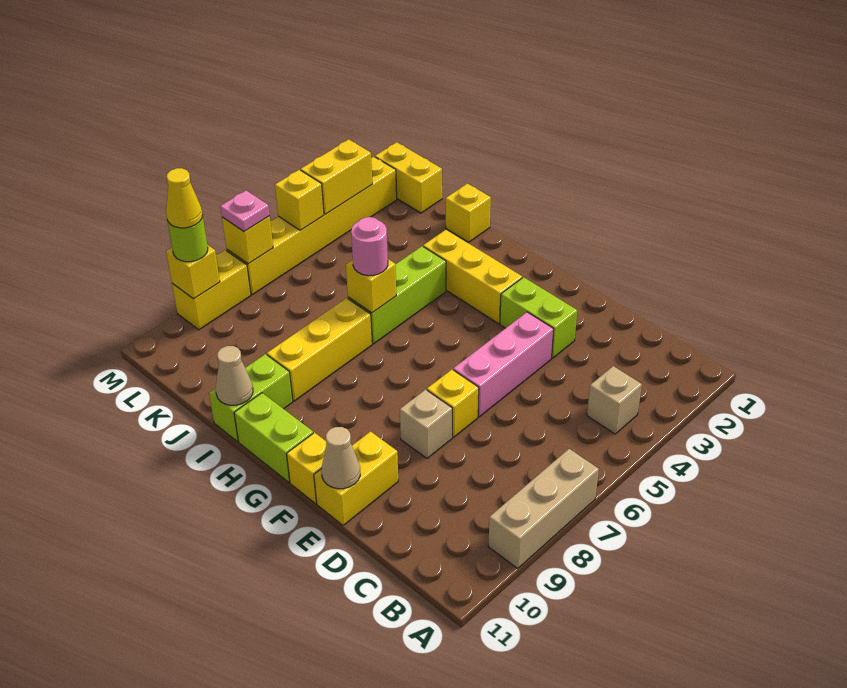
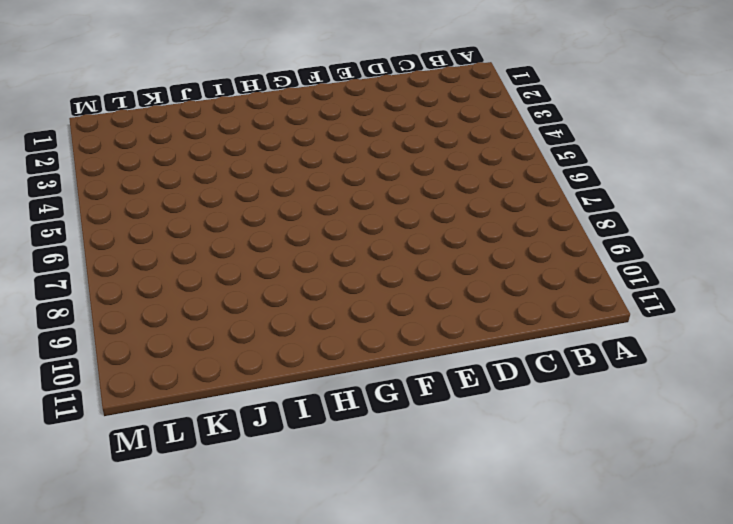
none -> tan 1x3 brick [488,449,599,568]
none -> tan 1x1 brick [587,366,642,434]
none -> lime 1x2 brick [500,277,577,358]

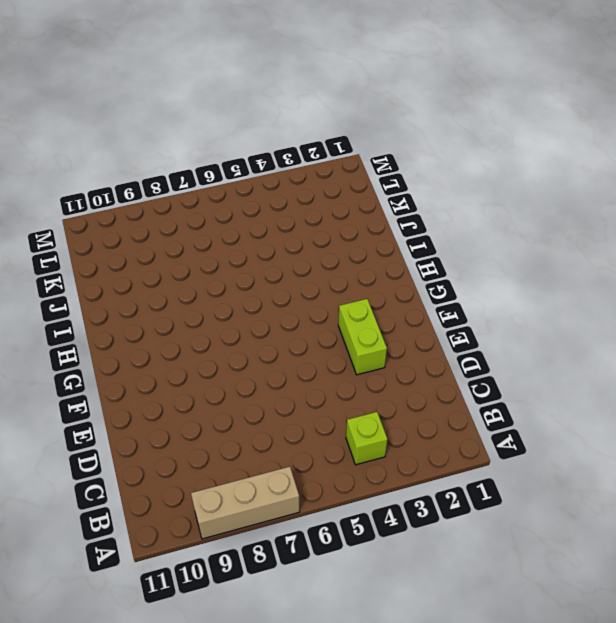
lime 1x1 brick [346,412,387,465] -> tan 1x1 brick [587,366,642,434]
none -> pink 1x3 brick [453,312,554,417]
none -> yellow 1x1 brick [427,370,479,437]
none -> tan 1x1 brick [400,390,452,458]

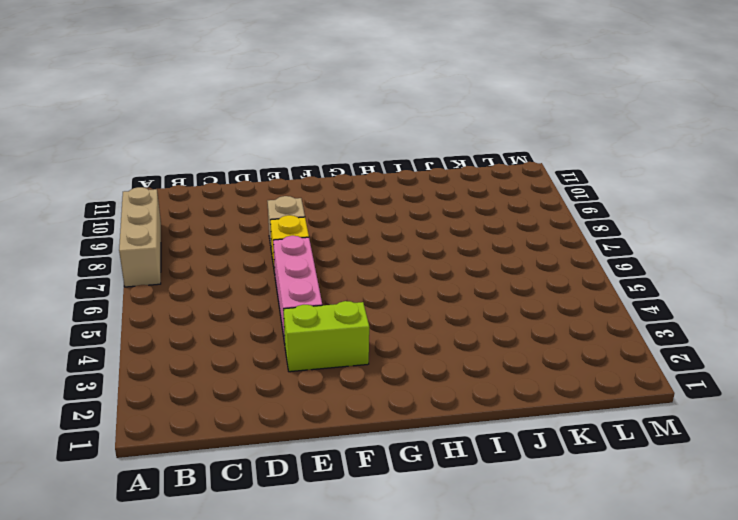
none -> tan 1x1 brick [587,366,642,434]
none -> yellow 1x2 brick [314,432,398,525]
none -> yellow 1x1 brick [287,433,326,504]

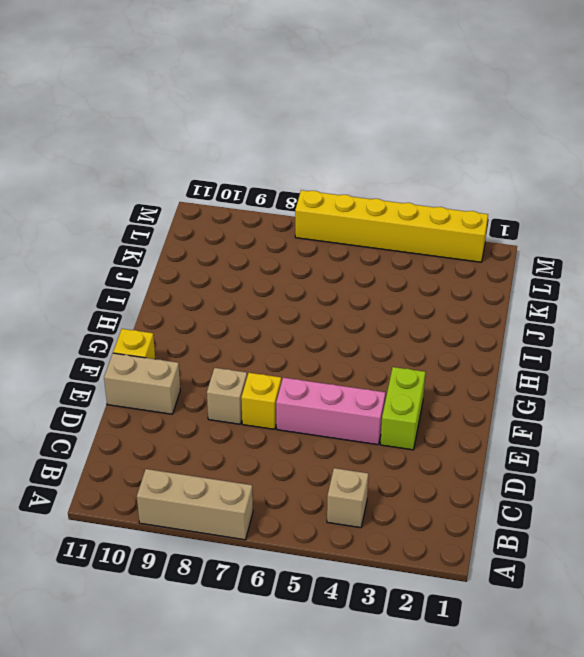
tan 1x2 brick [104,353,180,414] -> yellow 1x2 brick [314,432,398,525]
none -> yellow 1x3 brick [423,230,522,324]
none -> lime 1x2 brick [234,393,313,482]
none -> lime 1x3 brick [348,246,446,344]

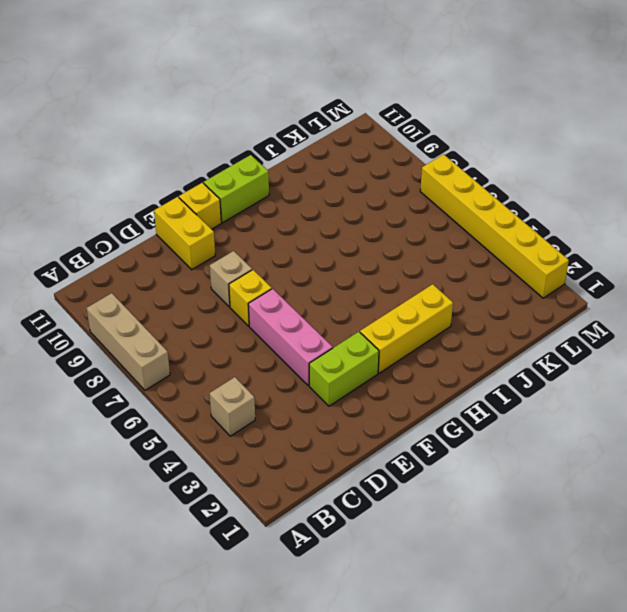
none -> lime 1x3 brick [348,246,446,344]
none -> yellow 1x3 brick [267,298,372,401]
none -> lime 1x2 brick [209,354,293,442]

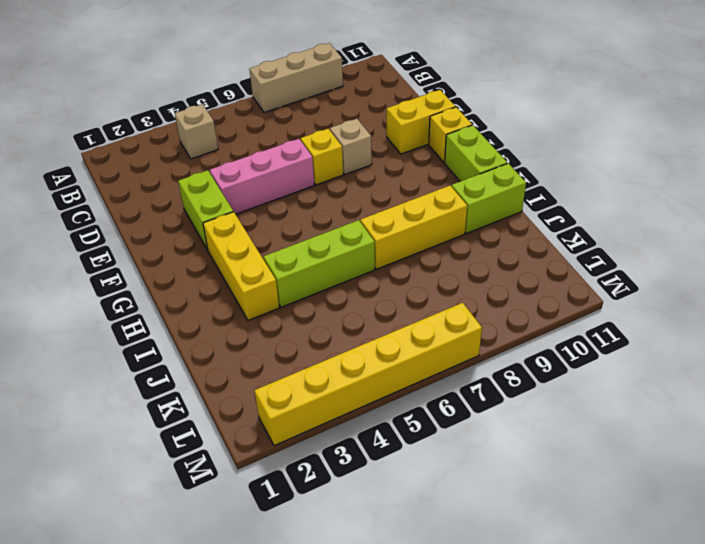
none -> yellow 1x1 brick [446,183,491,242]
none -> yellow 1x2 brick [375,142,442,213]
none -> yellow 1x2 brick [172,250,251,330]

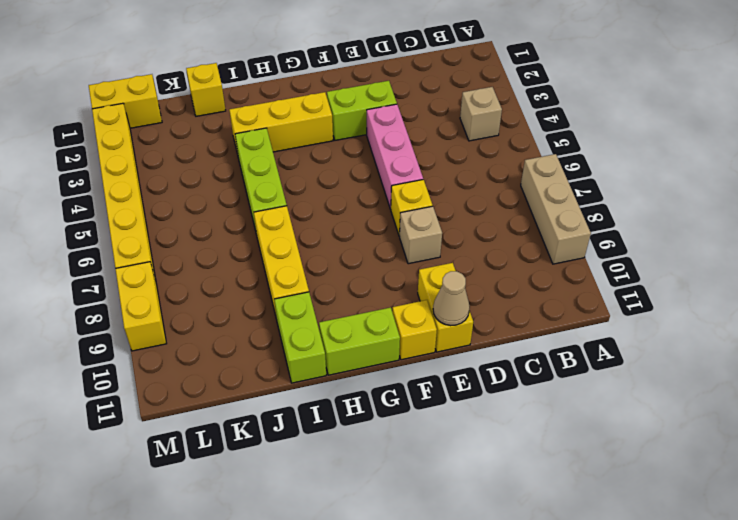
none -> yellow 1x1 brick [346,259,396,313]
none -> tan 1x1 cone [216,346,253,405]
none -> yellow 1x2 brick [301,139,372,214]

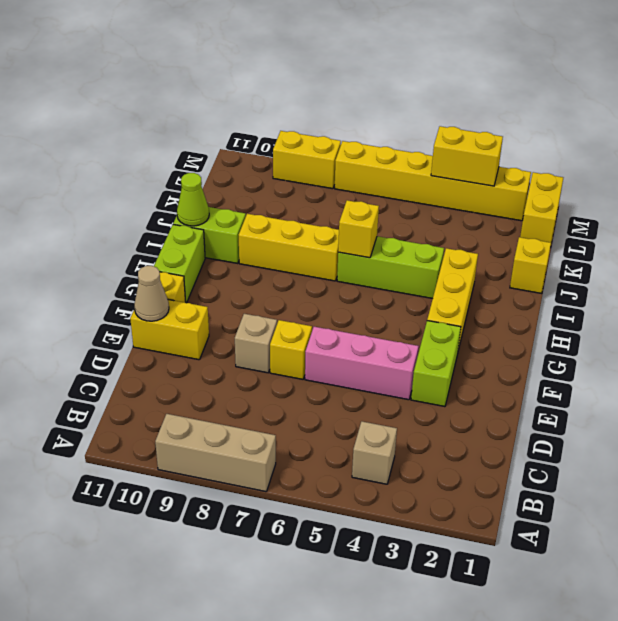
lime 1x1 cone [177,173,209,226] -> tan 1x1 cone [216,346,253,405]
none -> yellow 1x1 brick [275,170,324,230]
none -> yellow 1x1 brick [222,216,273,264]
none -> yellow 1x1 brick [166,245,220,299]

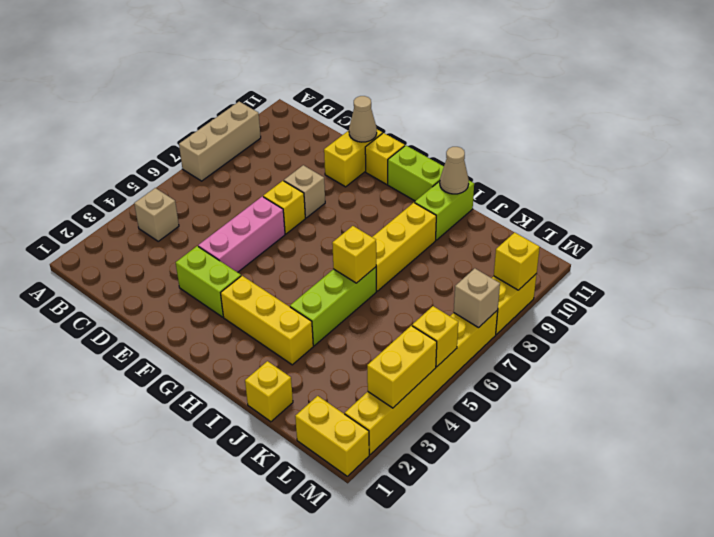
tan 1x1 brick [454,268,500,328] -> yellow 1x1 brick [222,216,273,264]
none -> pink 1x1 round brick [351,217,388,276]
none -> pink 1x1 plate [220,191,270,231]
none -> lime 1x1 round brick [167,216,208,262]

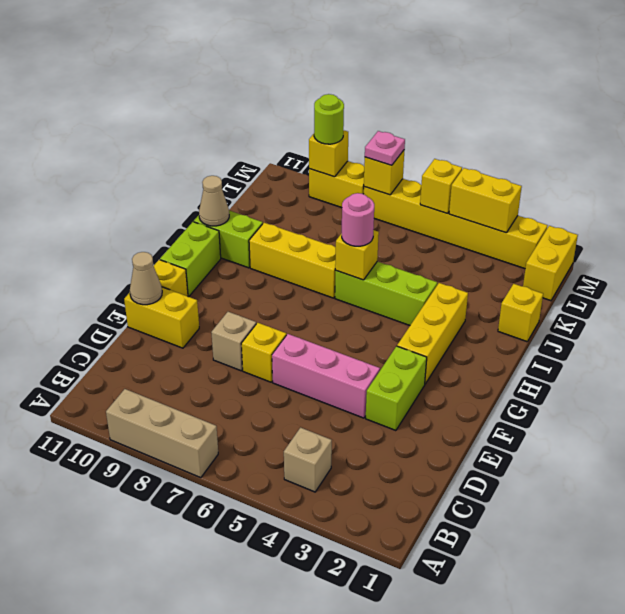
none -> yellow 1x1 cone [166,168,203,228]

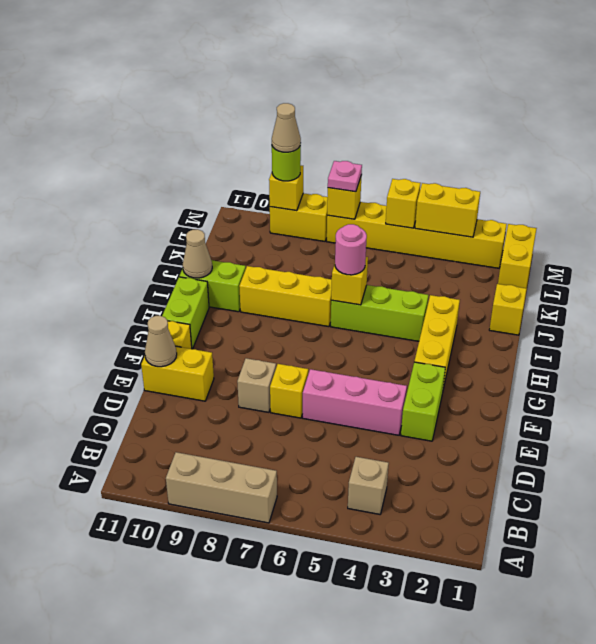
tan 1x1 cone [272,103,301,152] -> yellow 1x1 cone [166,168,203,228]

